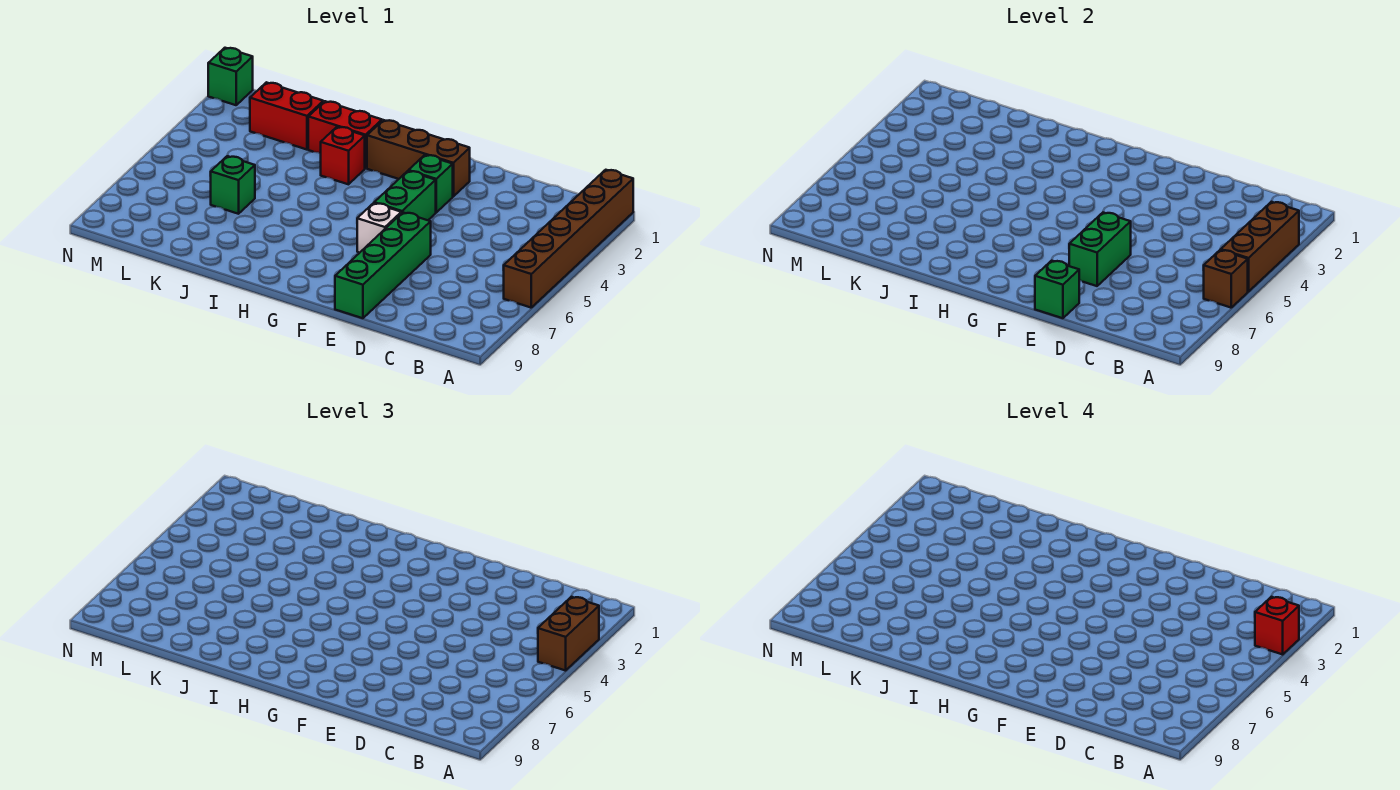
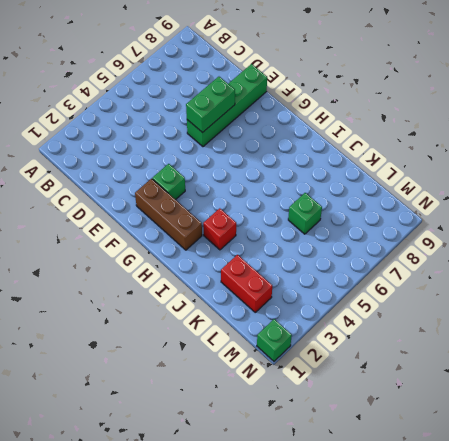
none -> brown 1x6 brick [504,170,633,308]
none -> green 1x2 brick [374,171,436,220]
none -> white 1x1 brick [357,203,401,253]

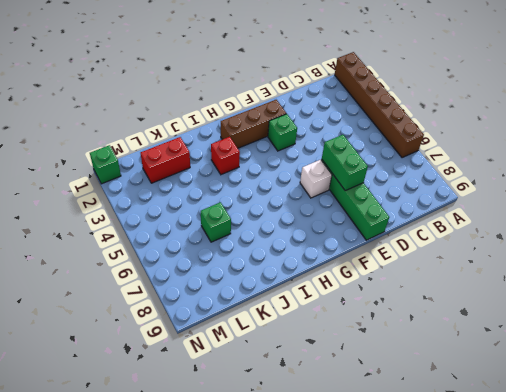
none -> green 1x2 brick [374,171,436,220]
none -> red 1x2 brick [308,101,382,168]
none -> brown 1x3 brick [1221,202,1299,292]

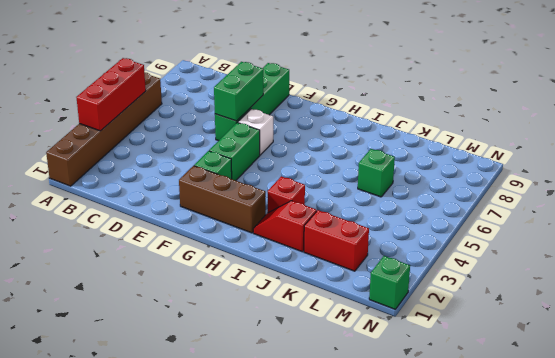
red 1x3 brick [76,58,146,131] -> brown 1x3 brick [1221,202,1299,292]
red 1x2 slope [253,201,317,252] -> red 1x2 brick [308,101,382,168]
none -> brown 1x1 brick [1204,250,1248,308]
none -> green 1x1 brick [1035,261,1079,318]
none -> brown 1x2 brick [538,597,599,671]

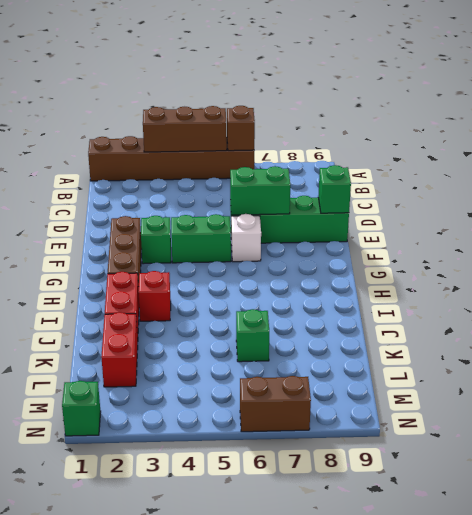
brown 1x2 brick [240,376,311,432] -> brown 1x2 brick moved to [538,597,599,671]
none -> red 1x1 brick [1255,597,1299,654]

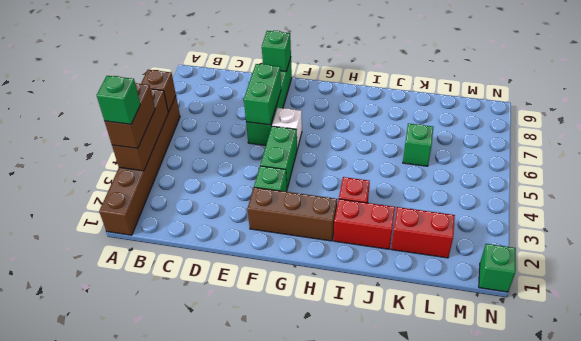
green 1x1 brick [97,76,140,124] -> red 1x1 brick [1255,597,1299,654]

